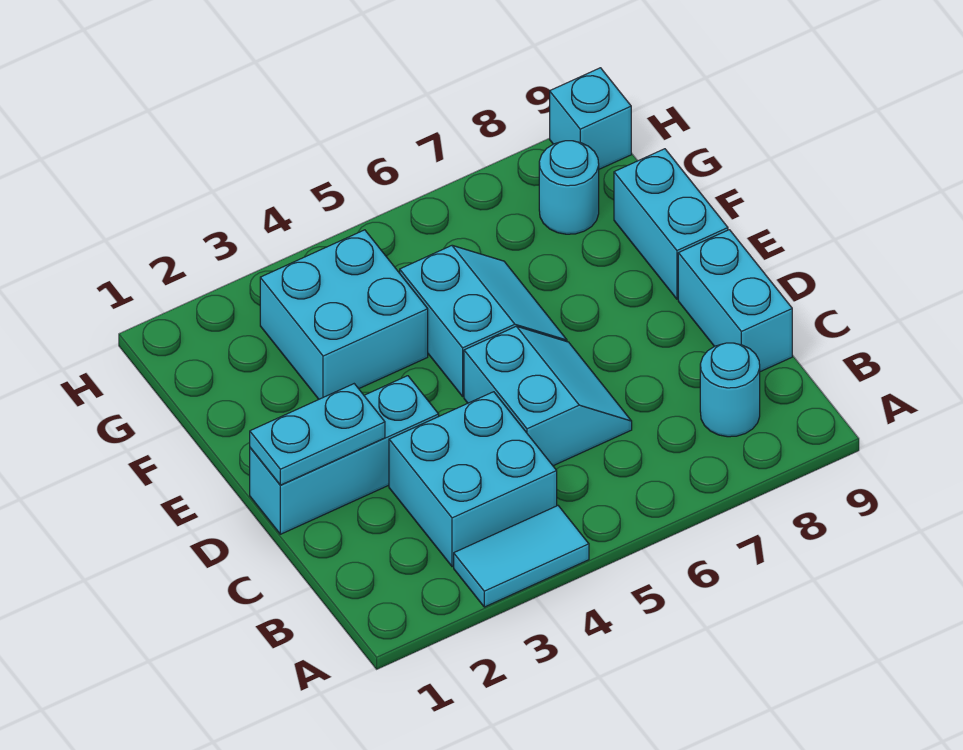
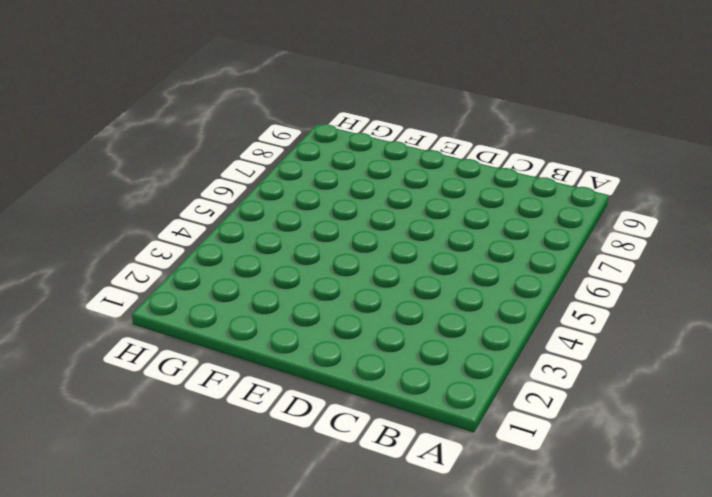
none -> cyan 1x2 tile [454,506,589,607]
none -> cyan 2x2 brick [389,392,557,567]
none -> cyan 1x1 round brick [700,343,760,437]

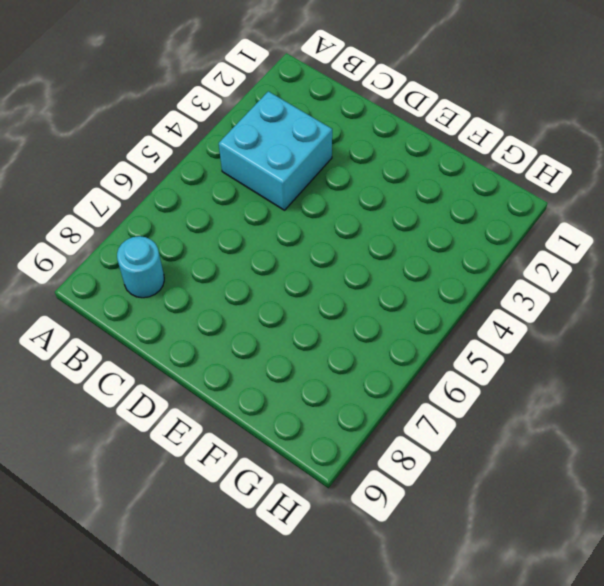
none -> cyan 1x2 tile [454,506,589,607]
none -> cyan 2x2 slope [464,326,632,466]
none -> cyan 1x2 brick [678,230,792,372]

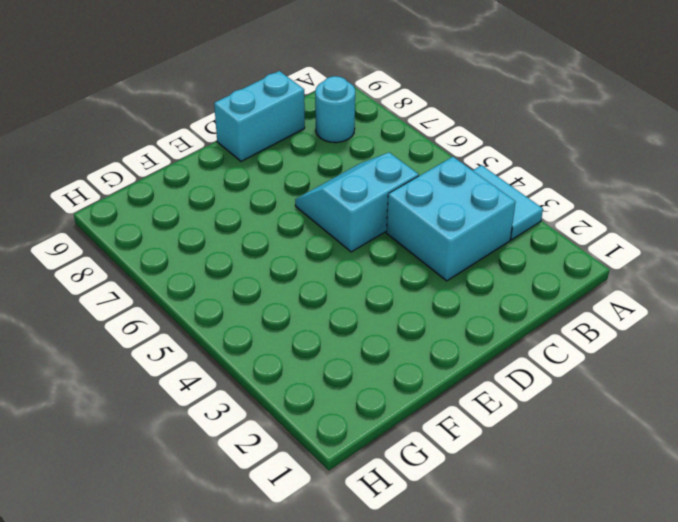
none -> cyan 1x3 brick [250,376,439,534]
none -> cyan 2x2 slope [400,245,567,396]
none -> cyan 1x2 brick [614,149,728,299]

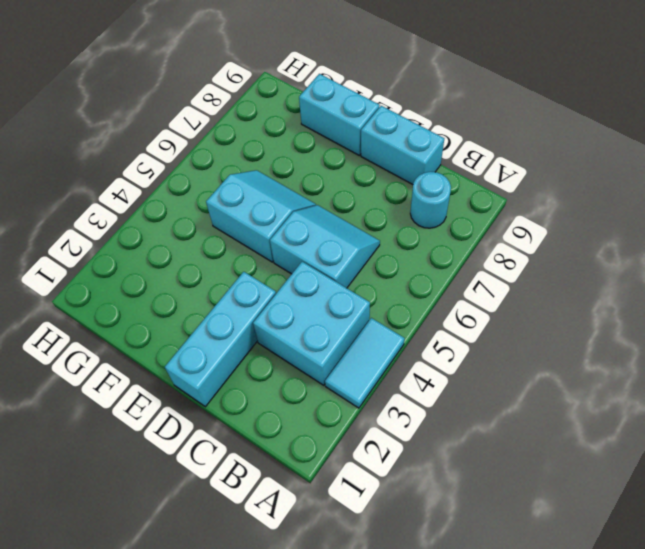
none -> cyan 2x2 brick [260,230,428,399]
none -> cyan 1x1 round brick [539,141,599,234]
none -> cyan 1x1 brick [550,68,631,169]

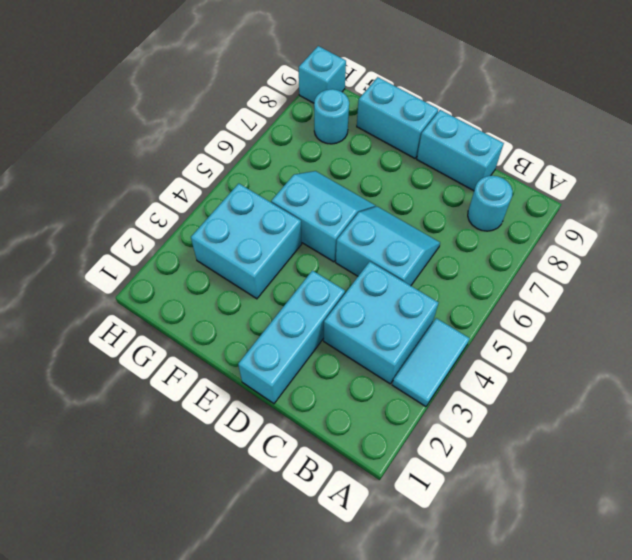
none -> cyan 1x2 plate [250,384,385,485]

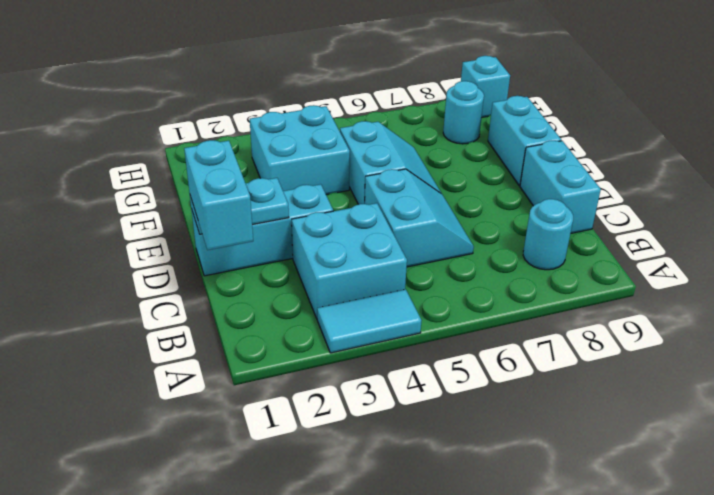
cyan 1x2 brick [184,140,253,250] -> none

